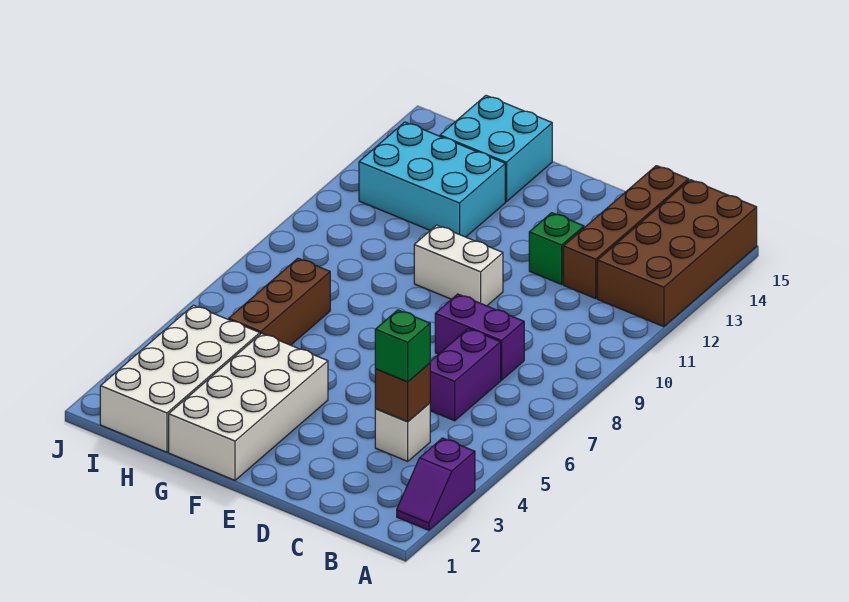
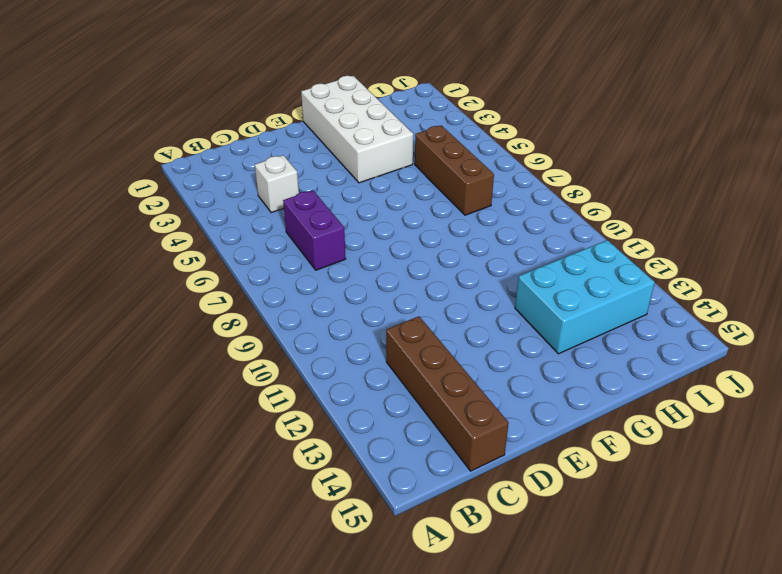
none -> purple 1x2 slope [397,438,475,530]
none -> brown 2x4 brick [597,180,757,327]
none -> purple 1x2 brick [435,294,524,380]

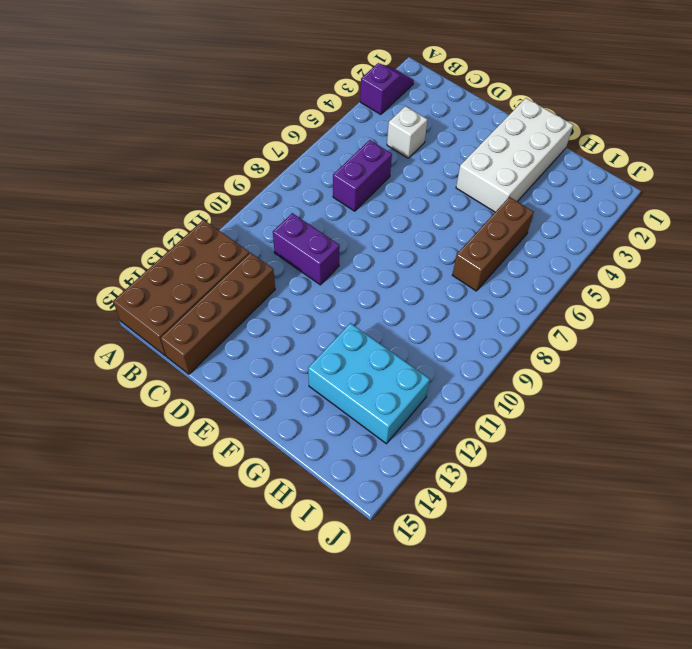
purple 1x2 brick [273,213,340,285] -> purple 1x2 brick moved to [435,294,524,380]
none -> green 1x1 brick [529,213,584,284]
none -> white 1x2 brick [414,225,503,306]
none -> cyan 2x2 brick [440,96,552,202]

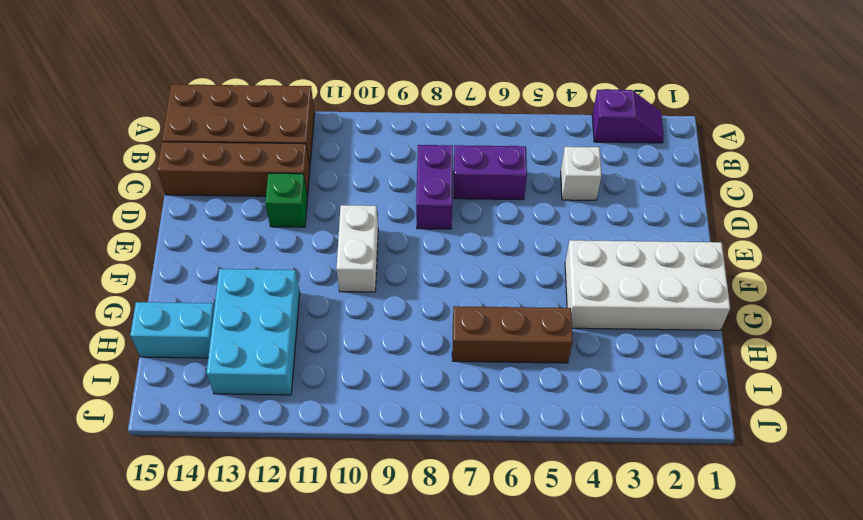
cyan 1x2 brick [130,302,214,358] -> cyan 2x2 brick [440,96,552,202]
none -> white 2x4 brick [100,305,260,452]
none -> brown 1x1 brick [375,363,430,422]
none -> green 1x1 brick [375,310,430,382]

